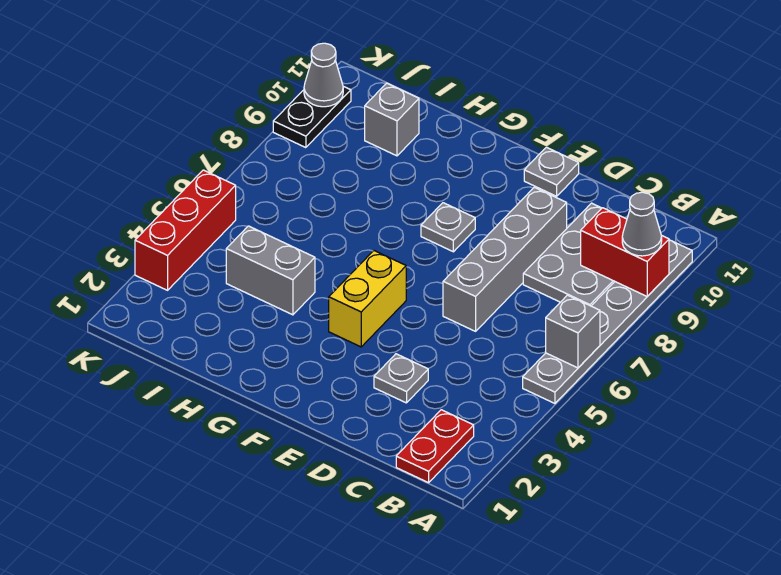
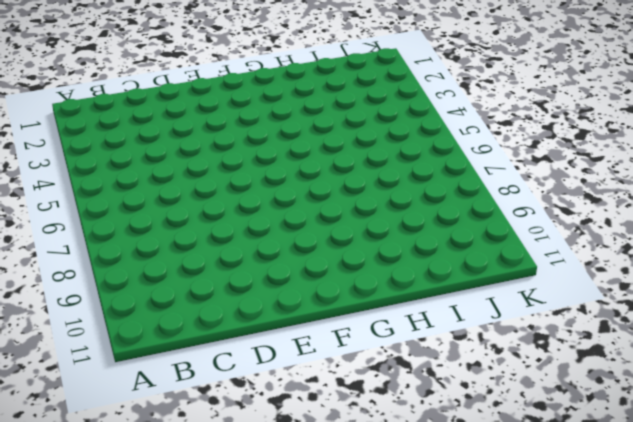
none -> grey 1x6 plate [523,240,692,403]
none -> red 1x2 plate [396,410,474,483]
none -> grey 2x3 plate [523,203,615,306]

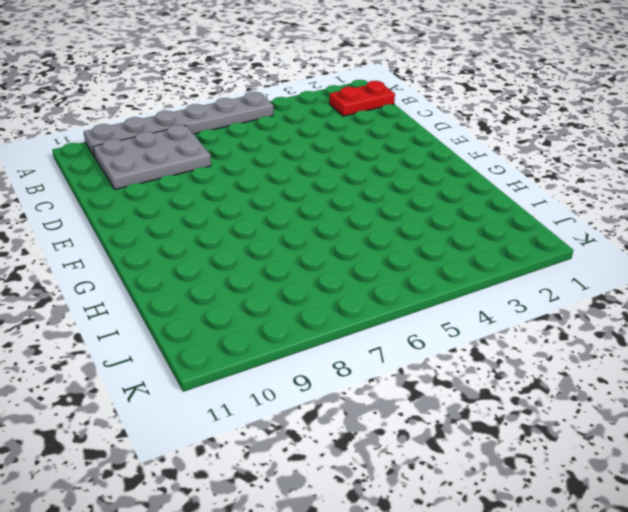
none -> grey 1x1 plate [374,354,428,403]
none -> grey 1x4 brick [443,187,567,331]
none -> grey 1x1 plate [524,147,579,196]

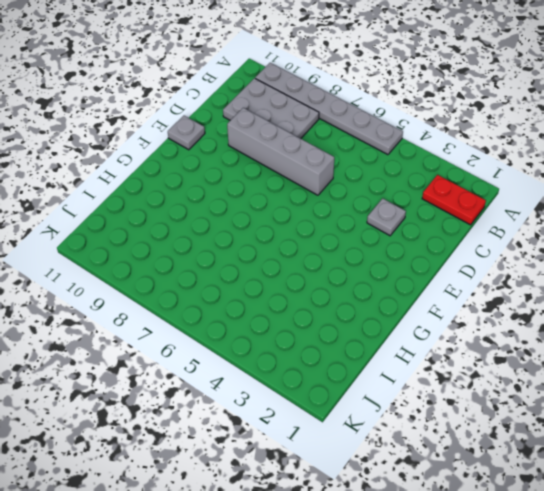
none -> yellow 1x2 brick [329,251,406,347]
none -> grey 1x1 plate [421,203,475,252]
none -> grey 1x2 brick [226,226,315,315]

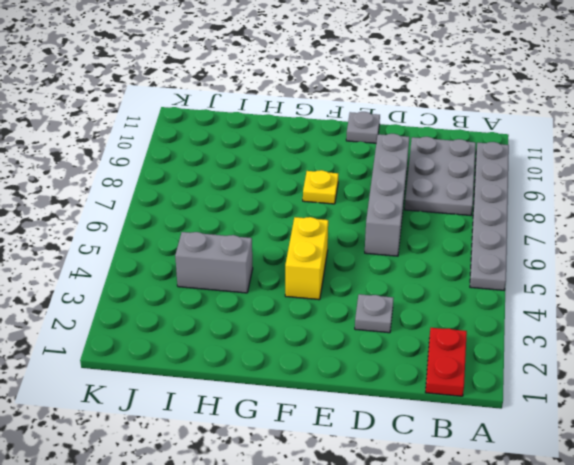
yellow 1x1 plate [303,170,338,204] -> grey 1x1 plate [421,203,475,252]
none -> grey 1x1 brick [365,83,419,156]
none -> red 1x3 brick [135,170,236,290]
none -> black 1x2 plate [273,86,351,148]

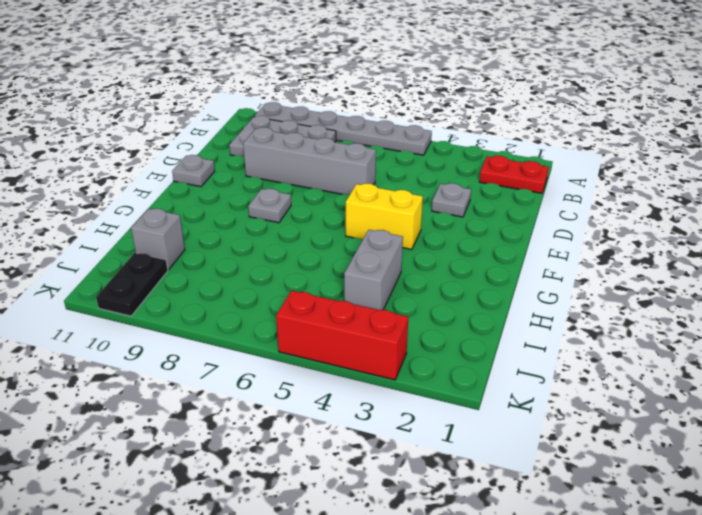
black 1x2 plate [96,253,168,316] -> black 1x2 plate turned to [273,86,351,148]
none -> grey 1x1 brick [546,295,600,368]
none -> red 1x2 brick [581,208,669,296]
none -> grey 1x1 cone [304,43,343,107]

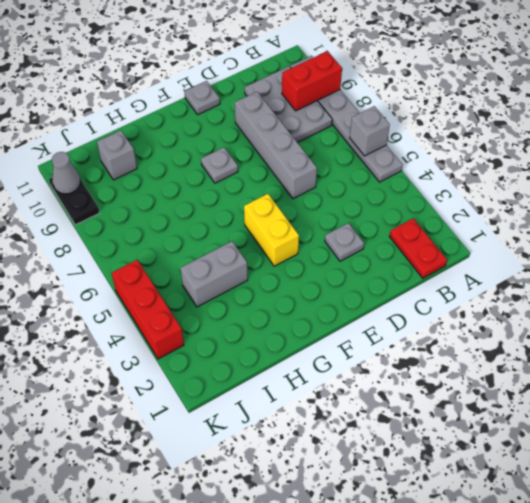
none -> grey 1x1 cone [622,192,662,256]

